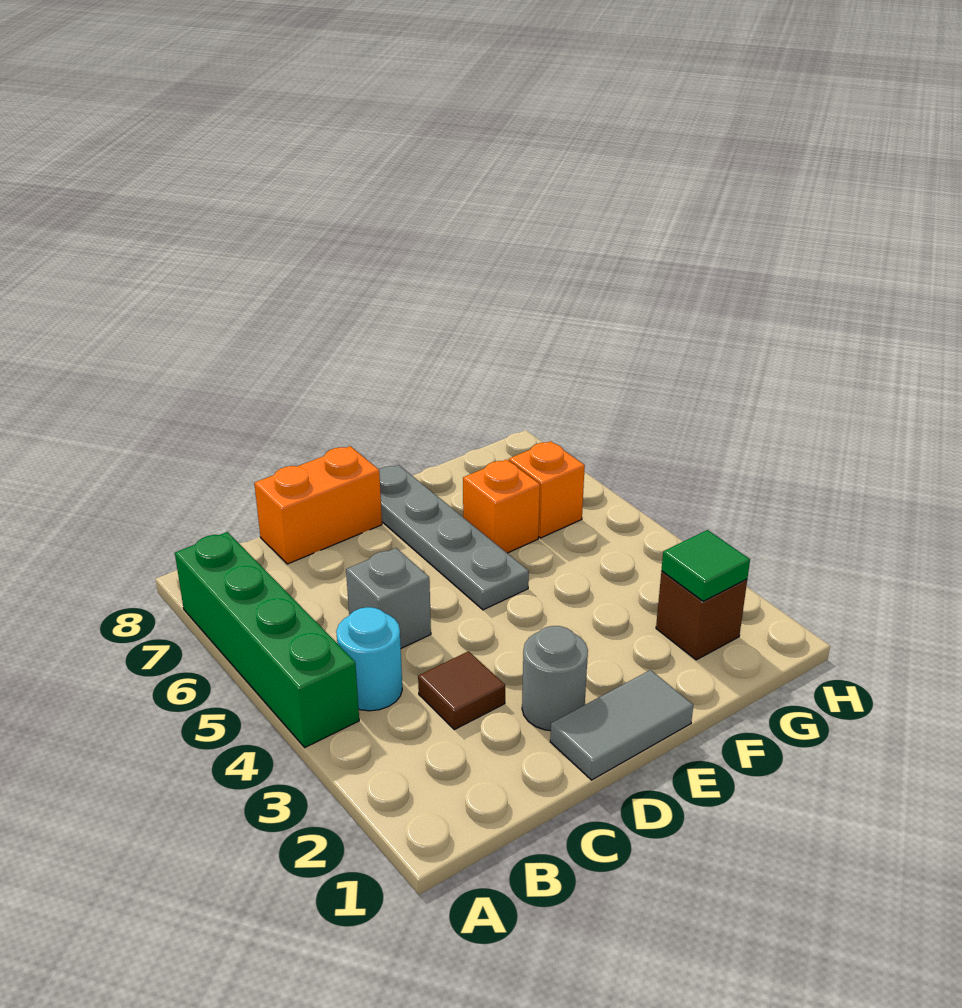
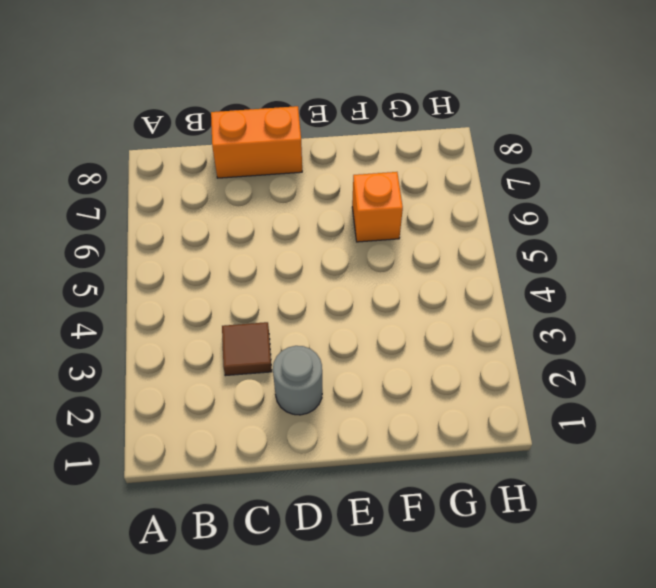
none -> green 1x4 brick [175,532,359,747]
none -> cyan 1x1 round brick [336,607,402,711]
none -> grey 1x1 brick [346,548,431,648]

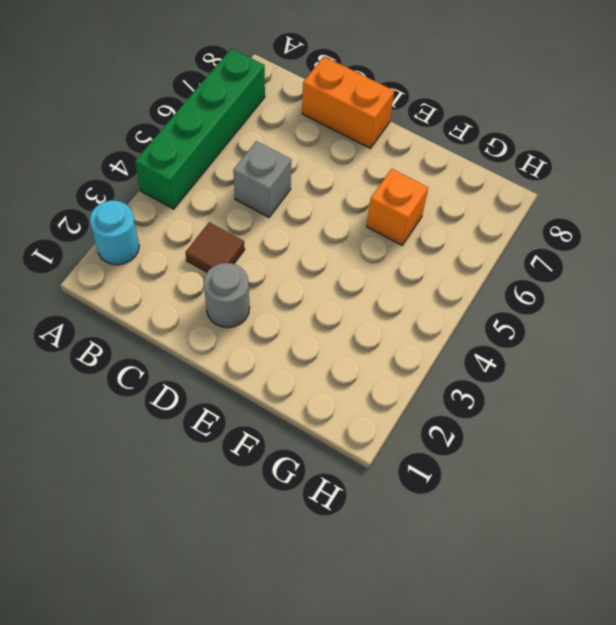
cyan 1x1 round brick [90,200,139,265] -> cyan 1x1 round brick moved to [336,607,402,711]
none -> grey 1x2 tile [550,670,693,780]
none -> grey 1x4 plate [379,465,529,610]
none -> brown 1x1 brick [656,572,747,660]

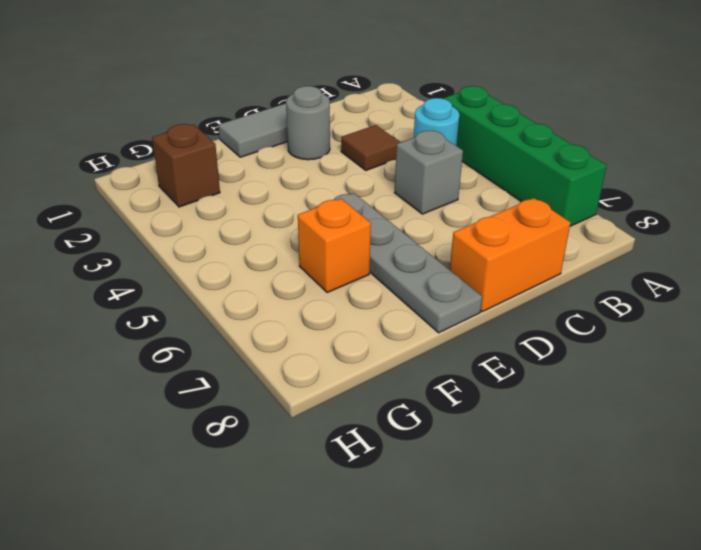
none -> orange 1x1 brick [509,441,585,538]
none -> green 1x1 tile [661,530,750,601]

